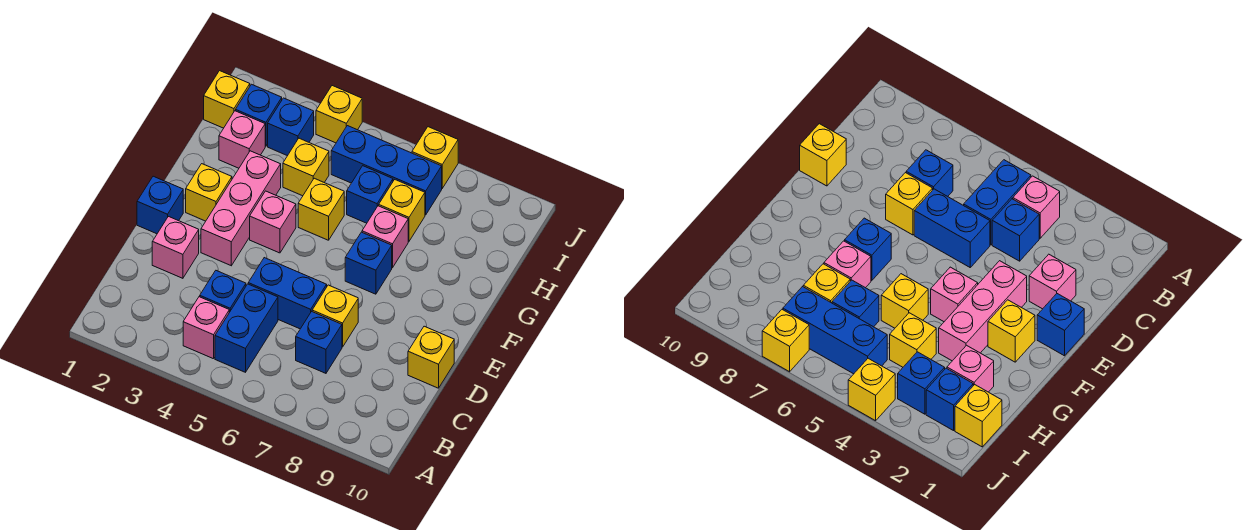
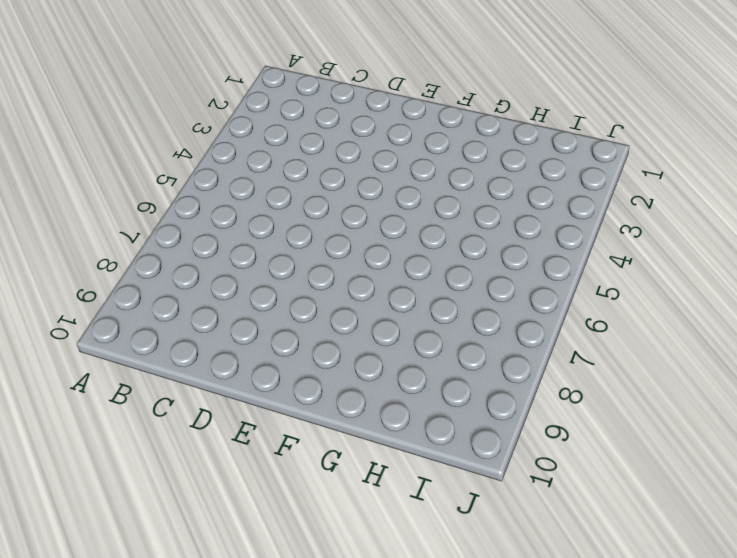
none -> pink 1x1 brick [183,297,229,359]
none -> blue 1x2 brick [215,284,278,372]
none -> blue 1x1 brick [200,271,246,312]

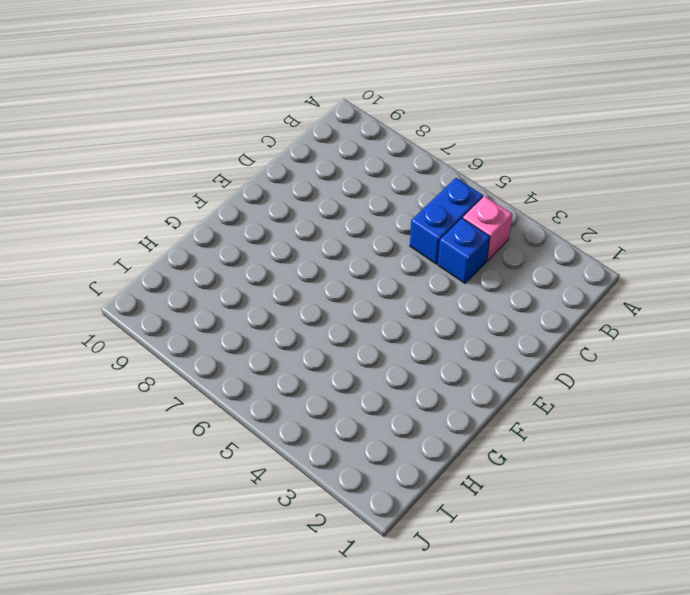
none -> blue 1x1 brick [296,312,342,373]
none -> pink 1x1 brick [152,217,199,278]
none -> blue 1x2 brick [248,258,327,329]

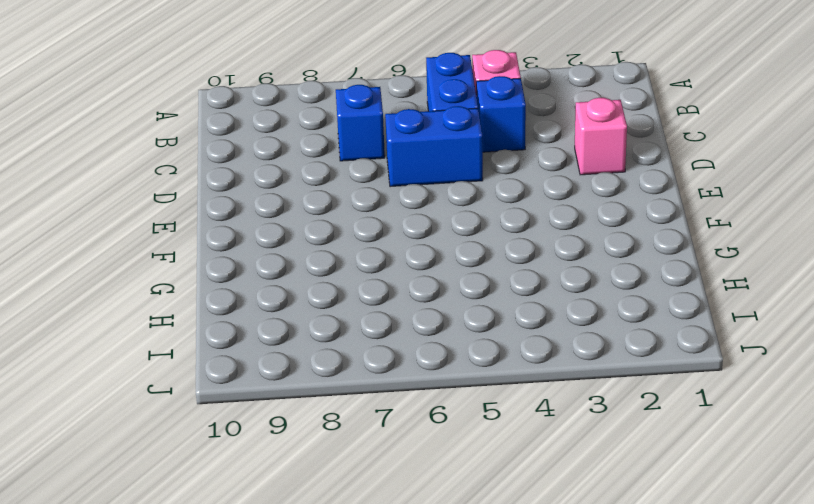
none -> yellow 1x1 brick [312,285,358,347]
none -> yellow 1x1 brick [408,326,454,388]
none -> blue 1x1 brick [137,176,183,234]

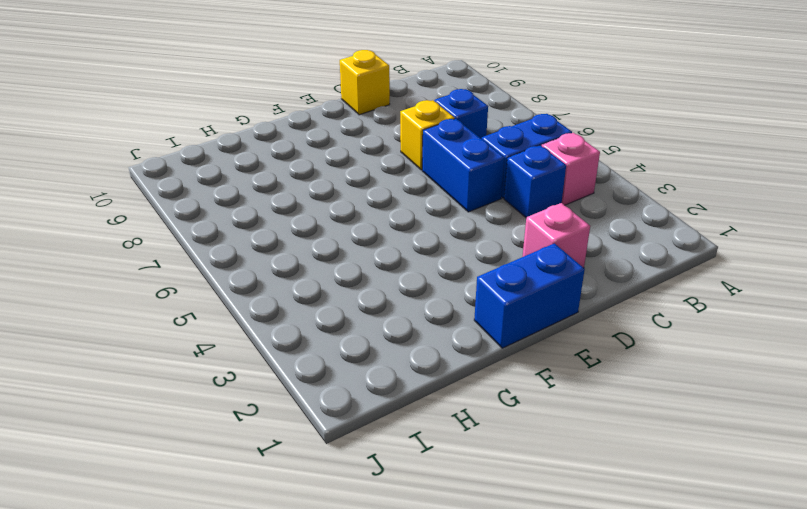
blue 1x2 brick [474,243,585,348] -> blue 1x1 brick [137,176,183,234]
none -> pink 1x3 brick [201,151,281,266]
none -> yellow 1x1 brick [186,164,232,221]
none -> pink 1x1 brick [250,191,296,253]

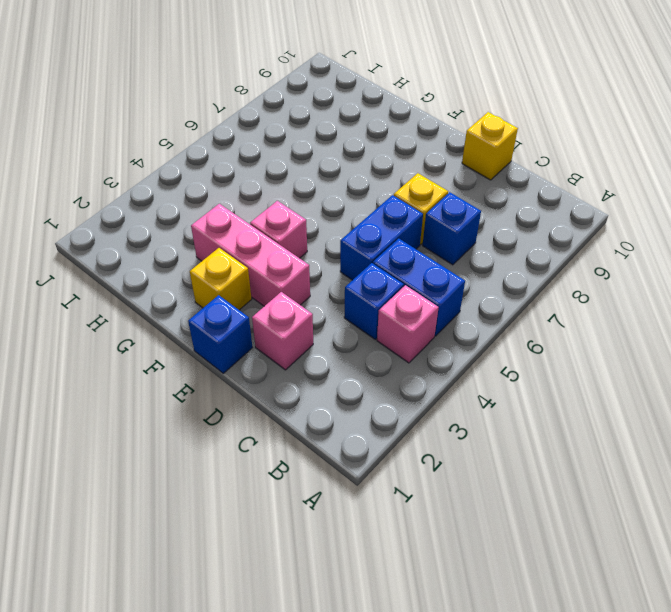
none -> blue 1x1 brick [345,232,392,294]
none -> yellow 1x1 brick [298,178,344,240]
none -> pink 1x1 brick [362,206,408,268]

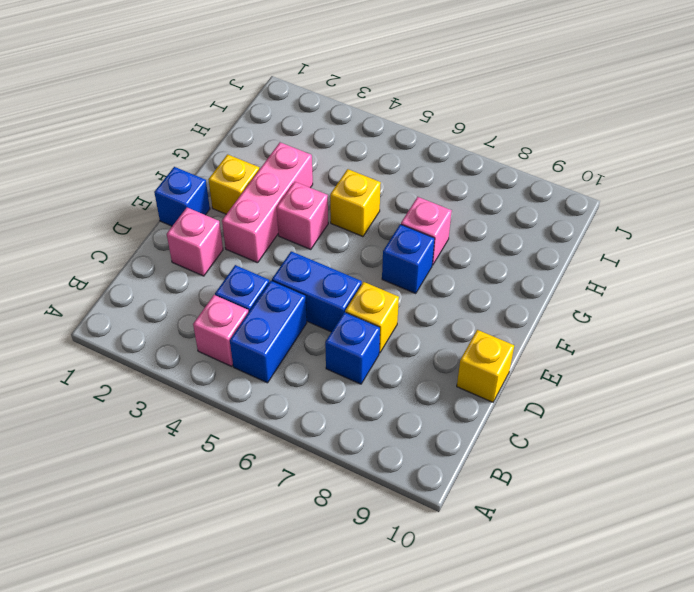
none -> pink 1x1 brick [219,111,265,168]
none -> yellow 1x1 brick [283,138,329,196]
none -> blue 1x1 brick [347,166,393,223]

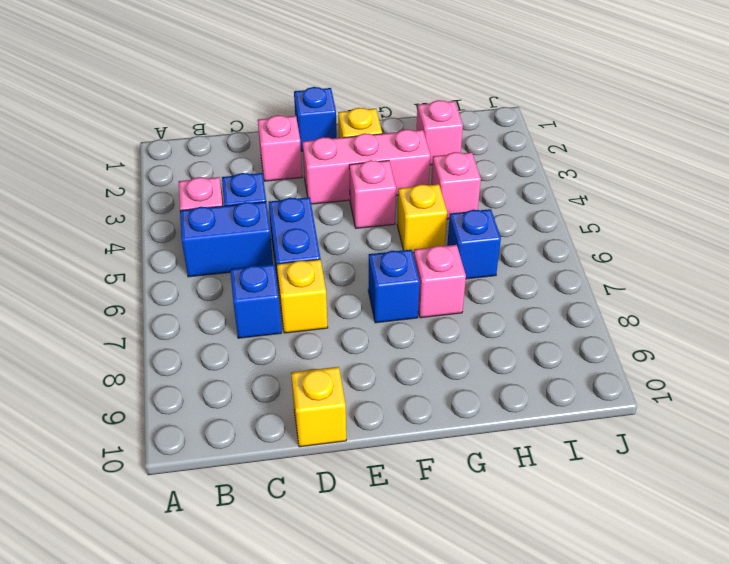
pink 1x1 brick [431,152,481,219] -> yellow 1x1 brick [283,138,329,196]
none -> yellow 1x1 brick [379,180,425,241]
none -> yellow 1x1 brick [204,71,250,128]
none -> blue 1x1 brick [236,84,282,146]

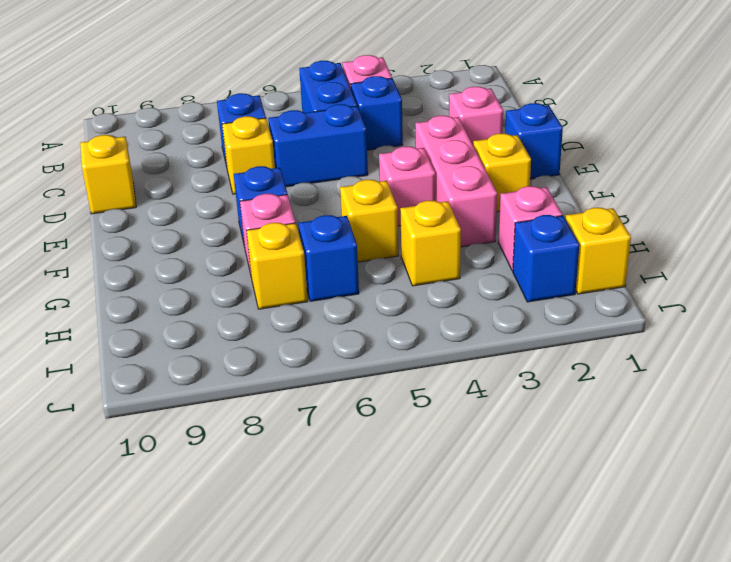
none -> blue 1x1 brick [268,98,314,156]
none -> blue 1x3 brick [331,126,442,215]
none -> yellow 1x1 brick [316,86,362,143]

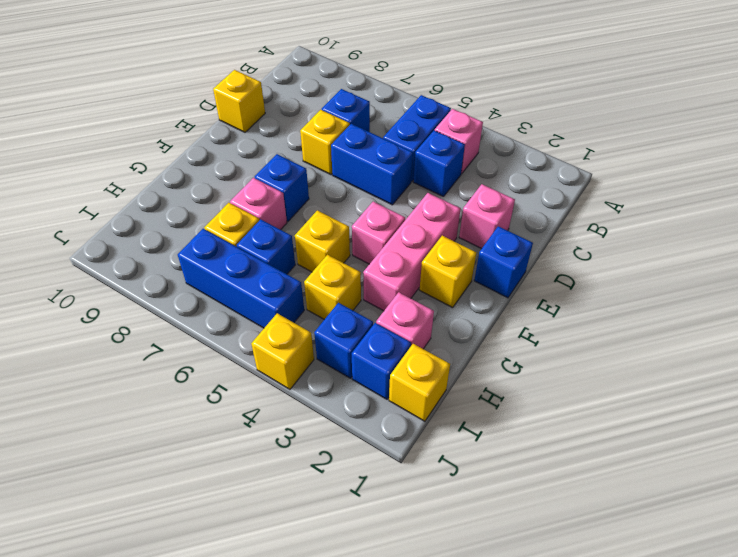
none -> yellow 1x1 brick [412,127,458,188]

